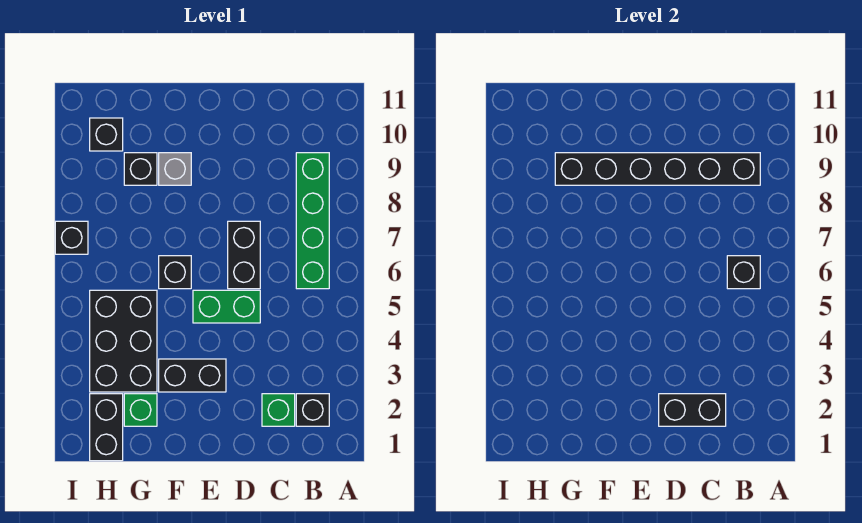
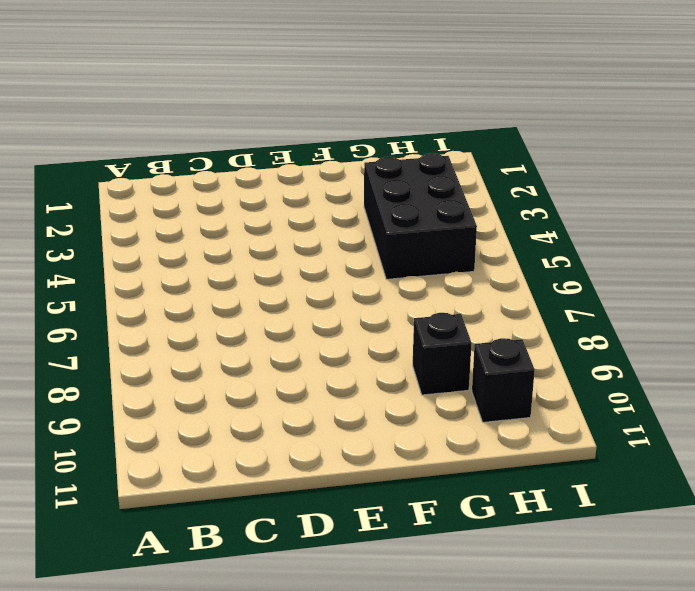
none -> black 1x1 brick [296,394,329,426]
none -> green 1x4 brick [296,153,329,289]
none -> green 1x1 brick [262,394,295,426]

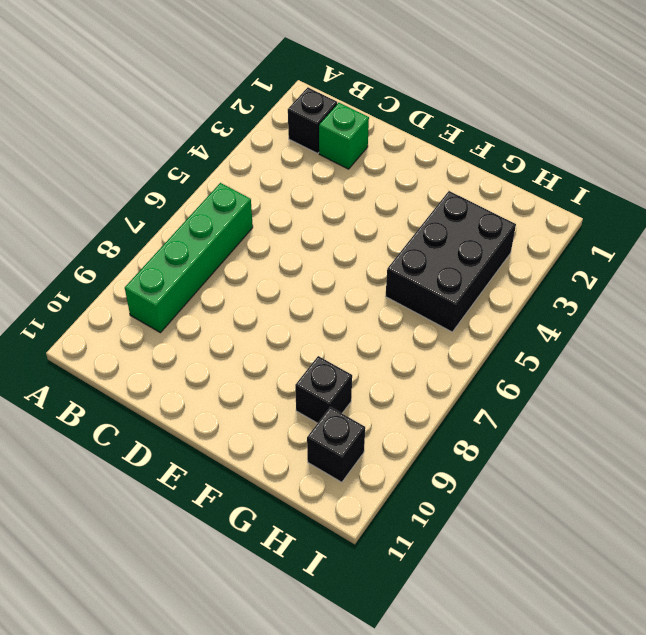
none -> green 1x2 brick [193,290,260,323]
none -> black 1x2 brick [228,221,260,289]
none -> black 1x2 brick [159,359,226,392]

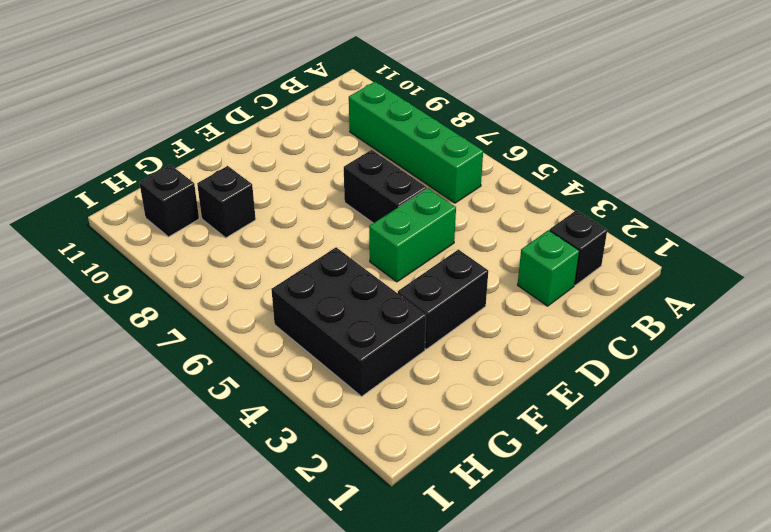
none -> black 1x1 brick [159,256,191,289]
none -> grey 1x1 brick [159,153,191,185]
none -> green 1x1 brick [124,394,157,426]

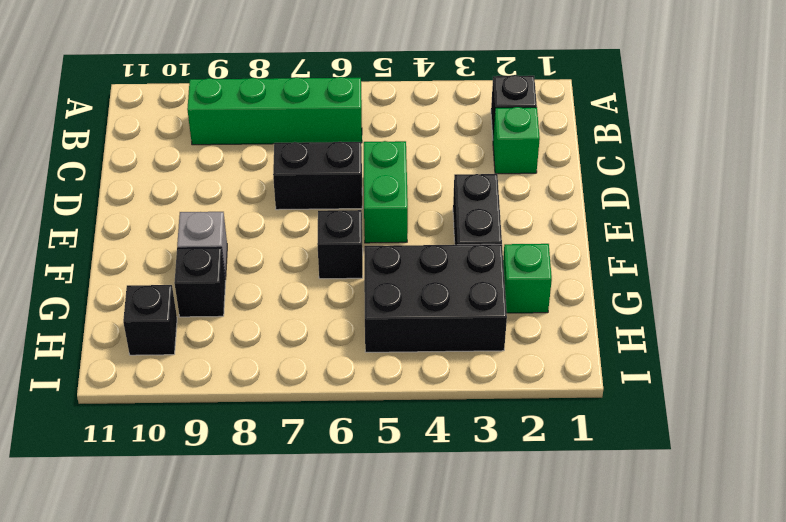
none -> black 1x2 brick [90,394,123,461]
none -> black 1x1 brick [55,221,88,254]
none -> black 1x1 brick [727,256,760,289]

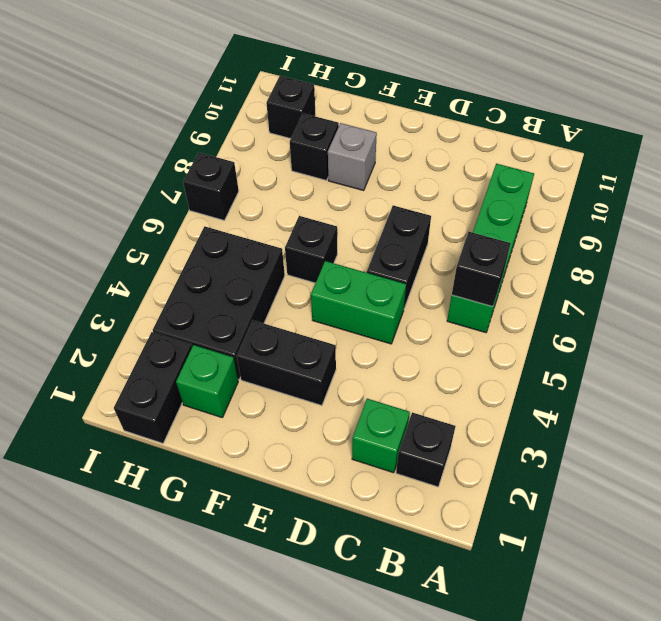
none -> black 1x6 brick [555,153,760,185]
none -> black 1x2 brick [659,394,726,426]

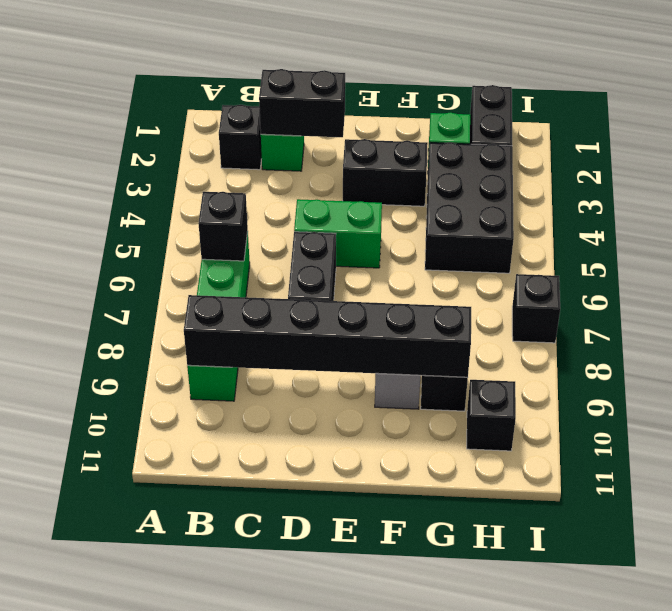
none -> black 1x1 brick [159,256,191,289]

